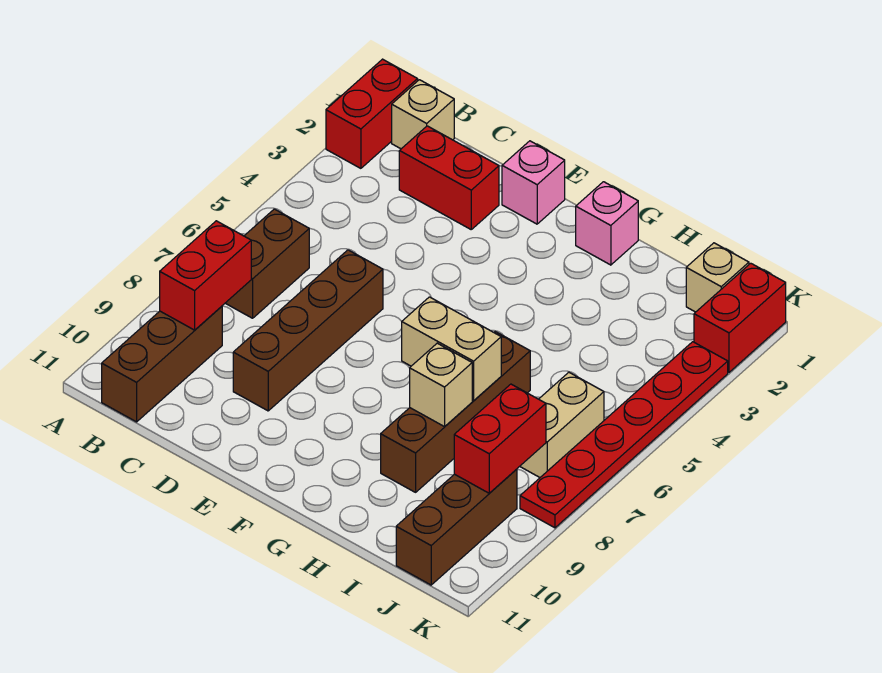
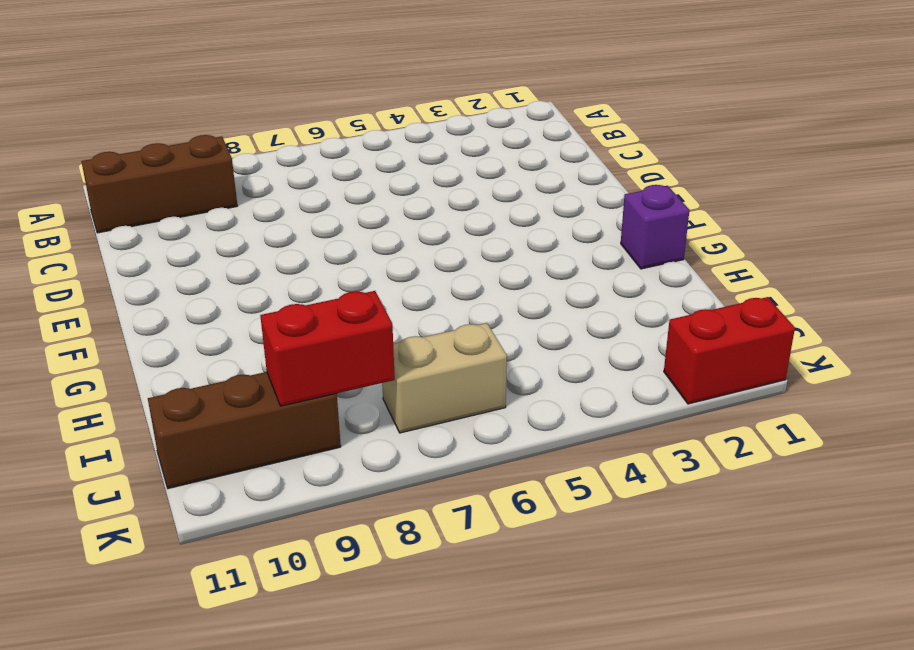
purple 1x1 brick [621,185,689,269] -> pink 1x1 brick [576,182,638,265]
none -> red 1x2 brick [326,59,418,168]
none -> tan 1x1 brick [392,80,454,149]
none -> brown 1x2 brick [226,209,309,318]

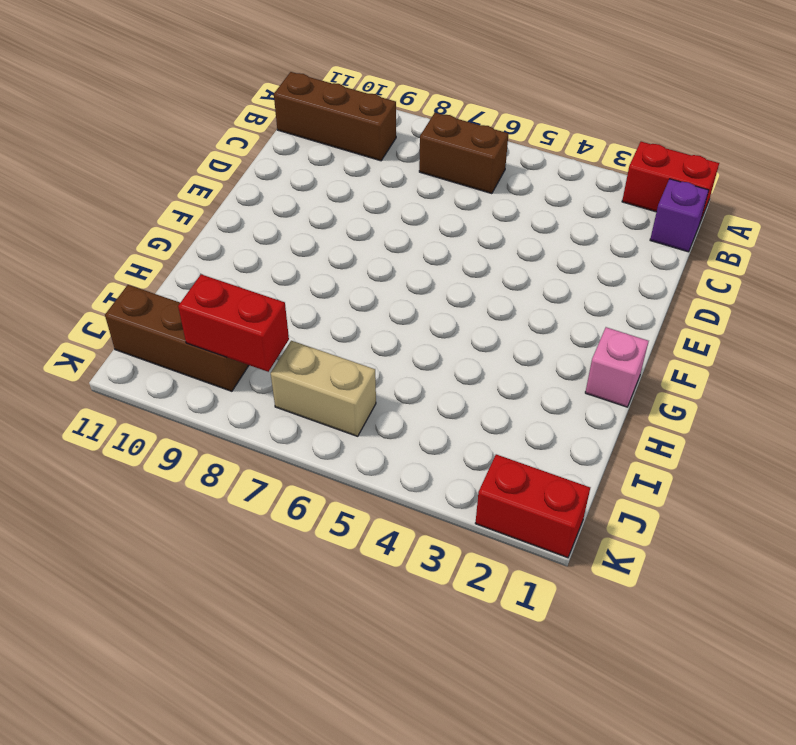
purple 1x1 brick [650,179,709,252] -> tan 1x1 brick [392,80,454,149]
none -> red 1x2 brick [399,126,499,229]
none -> brown 1x4 brick [233,250,383,411]
none -> pink 1x1 brick [502,141,565,224]

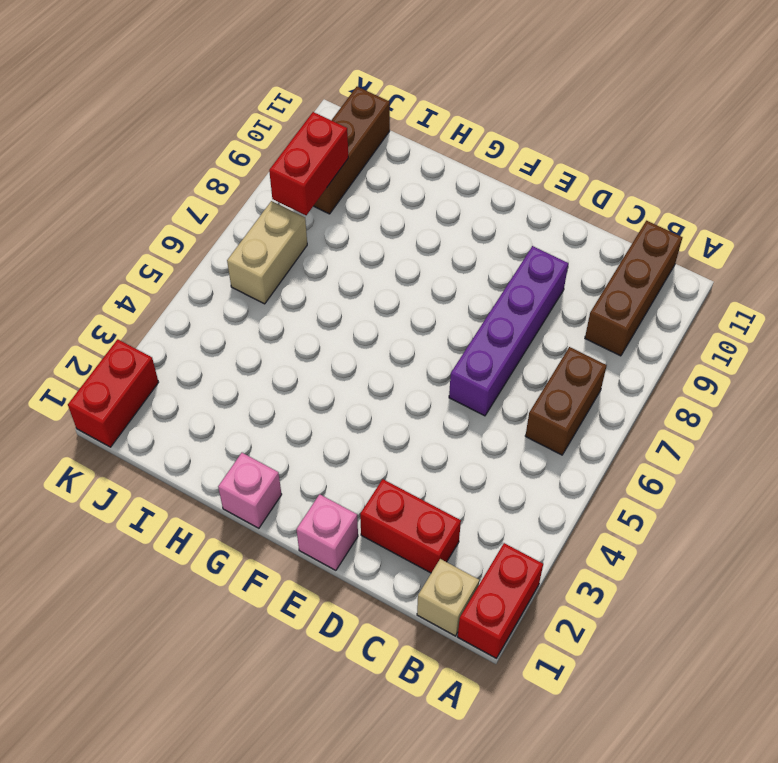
purple 1x4 brick [449,246,568,416] -> brown 1x4 brick [233,250,383,411]
none -> brown 1x4 brick [381,332,530,492]
none -> tan 1x1 brick [686,243,749,312]
none -> red 1x6 plate [520,342,728,528]

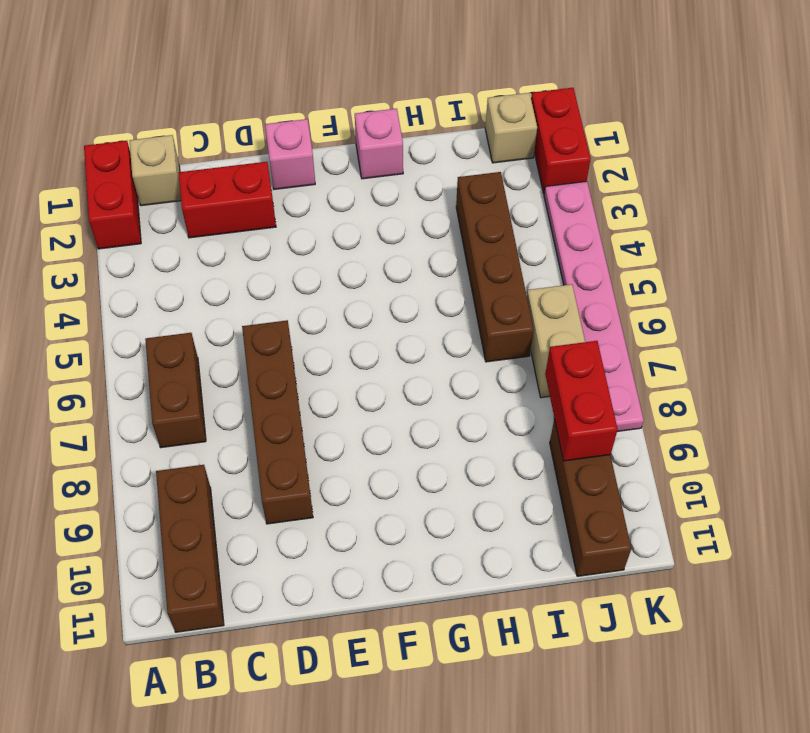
brown 1x4 brick [456,172,534,362] -> brown 1x4 brick moved to [381,332,530,492]
pink 1x6 plate [544,181,644,431] -> red 1x6 plate [520,342,728,528]
none -> red 1x2 brick [160,221,251,330]
none -> tan 1x2 brick [402,297,501,401]
none -> tan 1x1 brick [410,343,472,427]

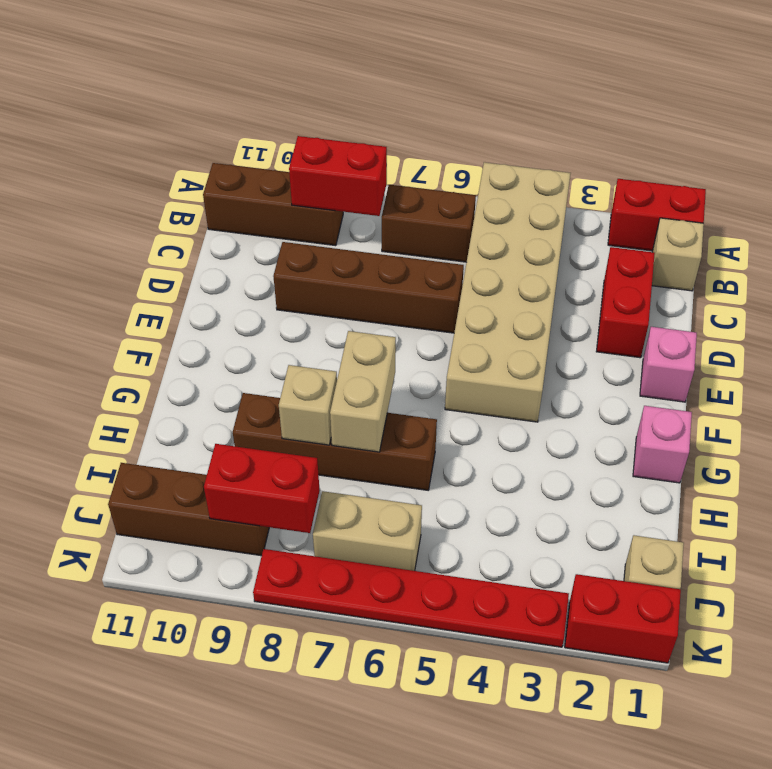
tan 2x6 brick [445,162,571,422] -> none

